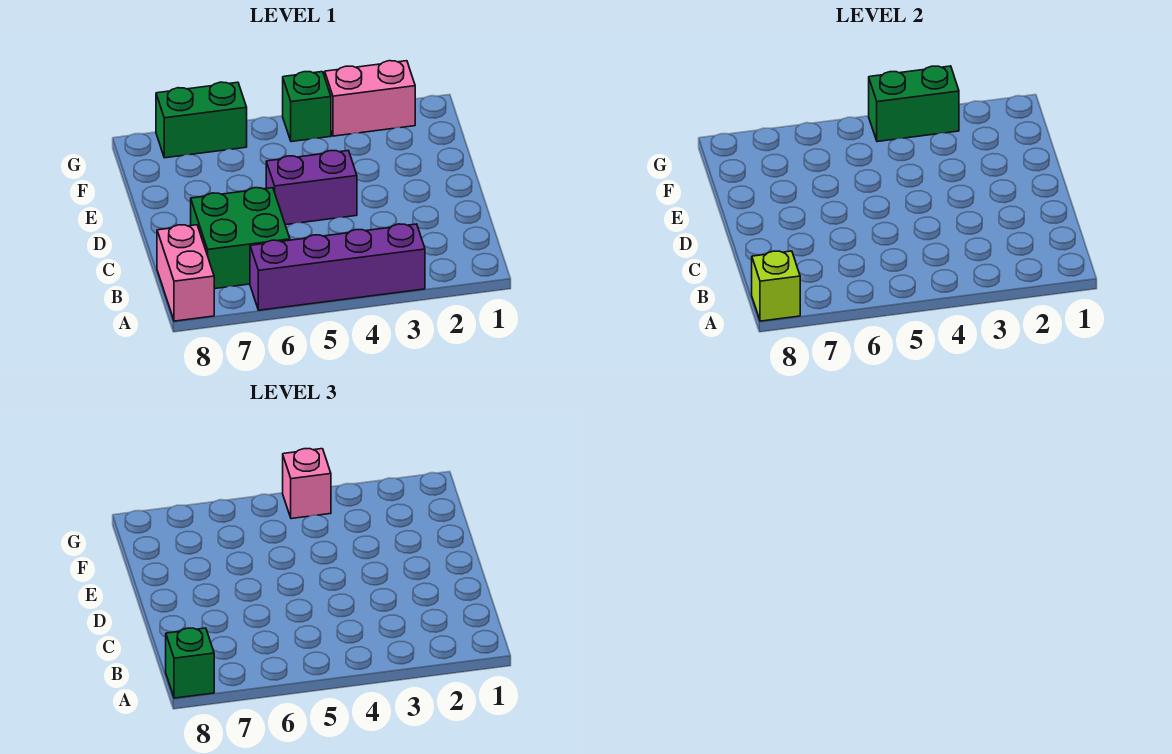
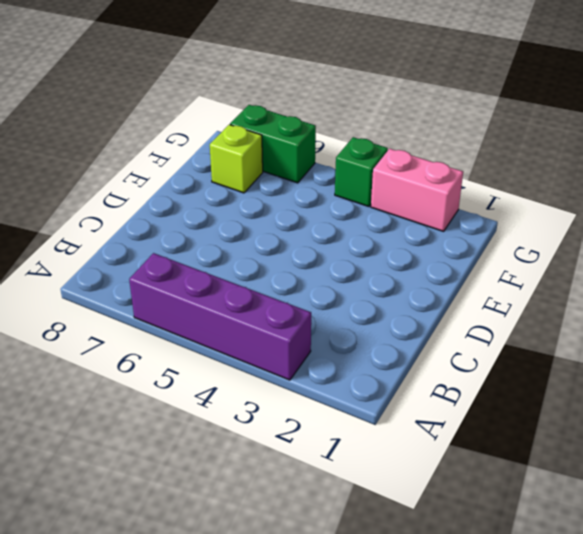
lime 1x1 brick [210,125,263,193] -> lime 1x1 brick moved to [752,251,800,321]
none -> pink 1x2 brick [157,225,214,321]
none -> green 2x2 brick [191,188,290,289]

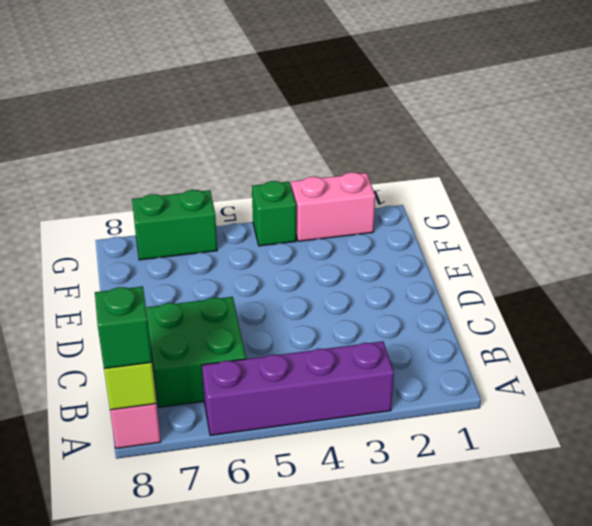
none -> purple 1x2 brick [266,151,357,225]
none -> green 1x2 brick [869,66,959,142]

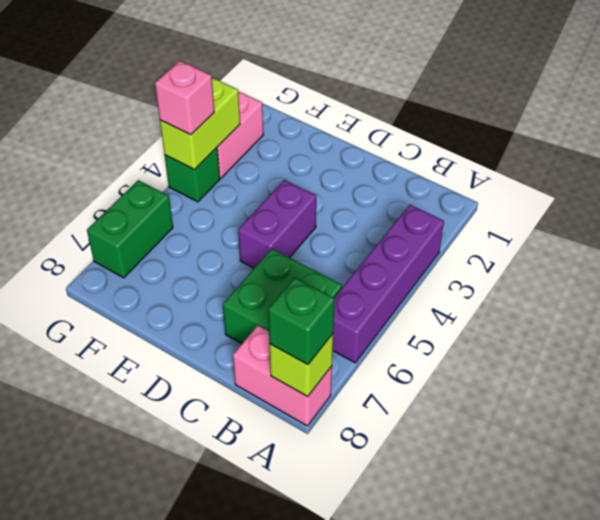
lime 1x2 brick [160,78,240,170] -> green 1x2 brick [869,66,959,142]

